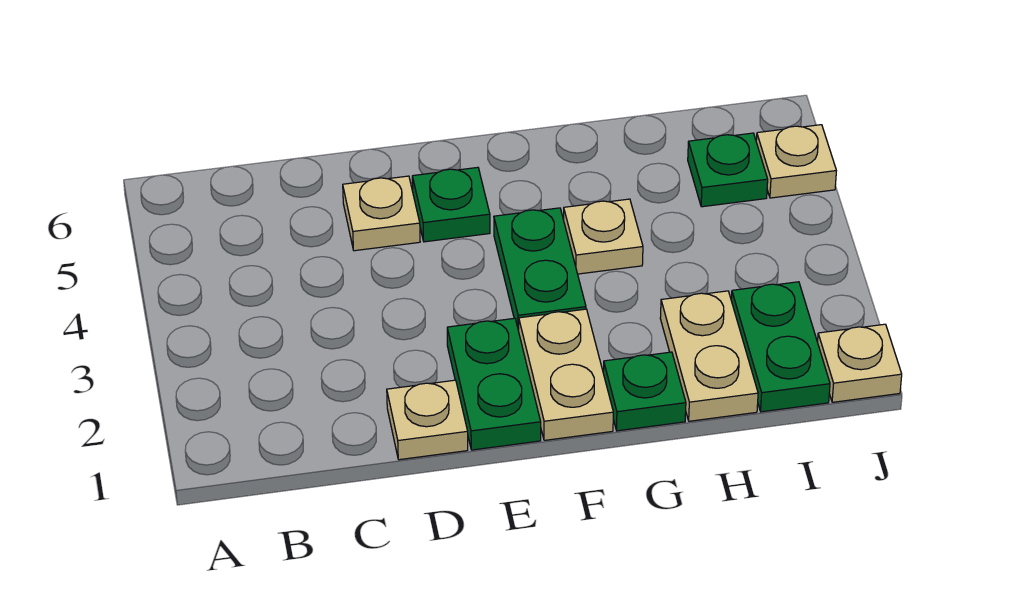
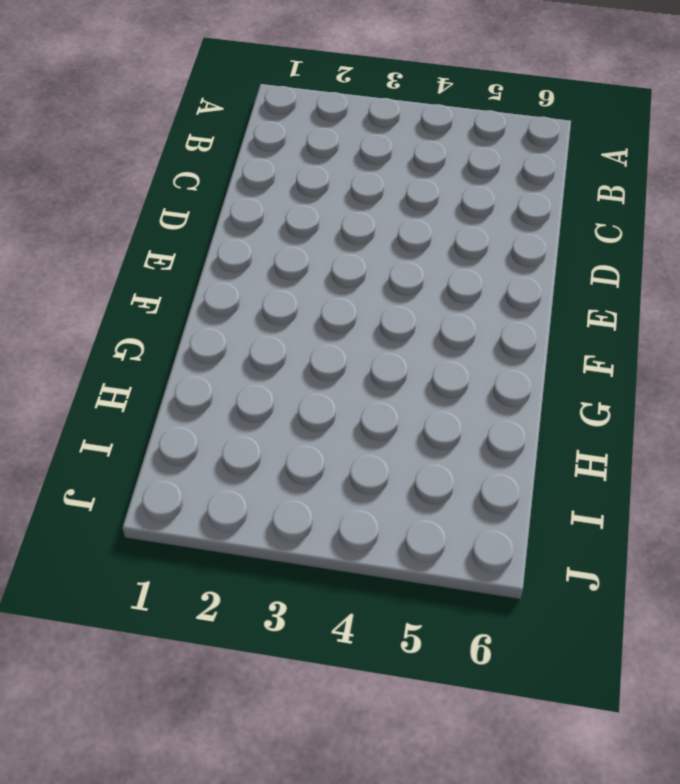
none -> tan 1x1 plate [387,380,468,460]
none -> tan 1x1 plate [343,176,420,251]
none -> green 1x2 plate [447,318,541,450]

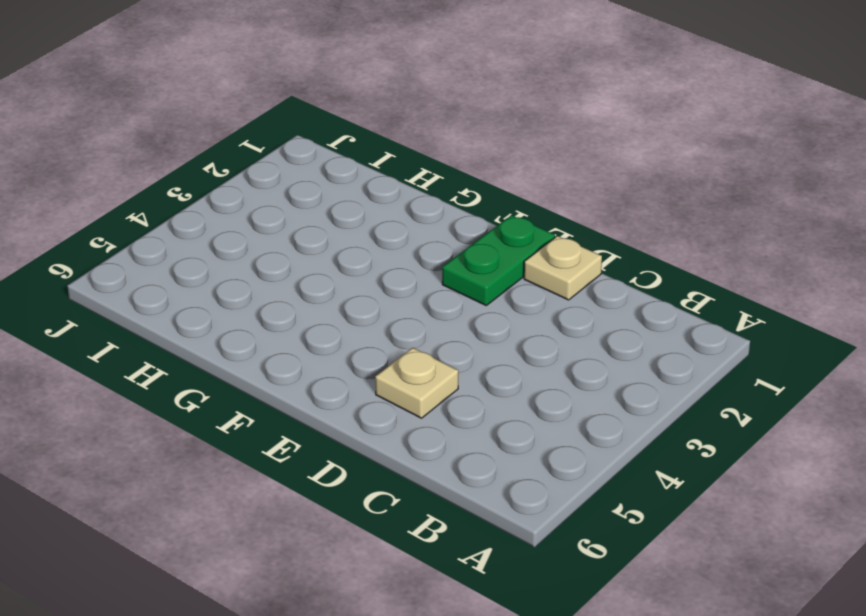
none -> green 1x1 plate [412,167,490,242]
none -> tan 1x2 plate [519,309,613,440]
none -> green 1x2 plate [494,208,586,331]

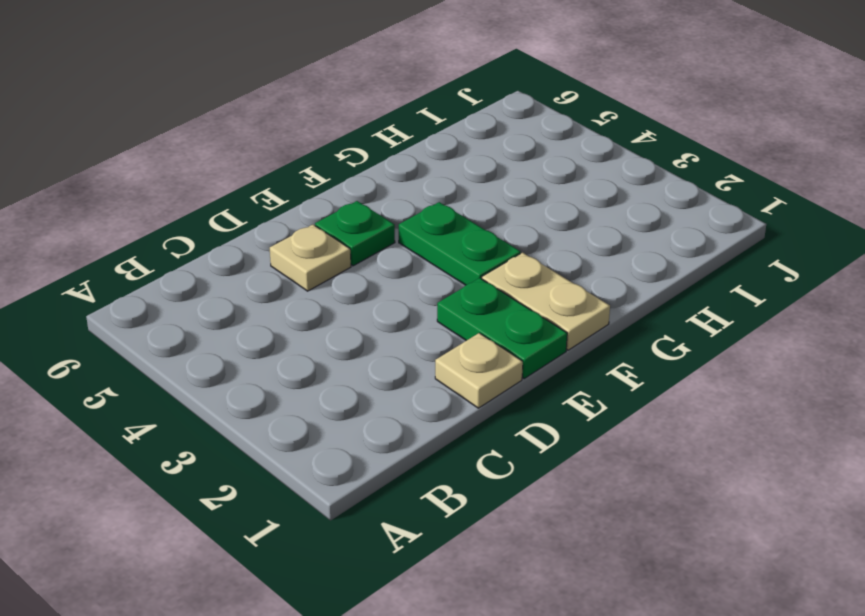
none -> green 1x1 plate [603,352,686,431]
none -> tan 1x1 plate [564,199,643,274]
none -> tan 1x2 plate [660,291,758,421]

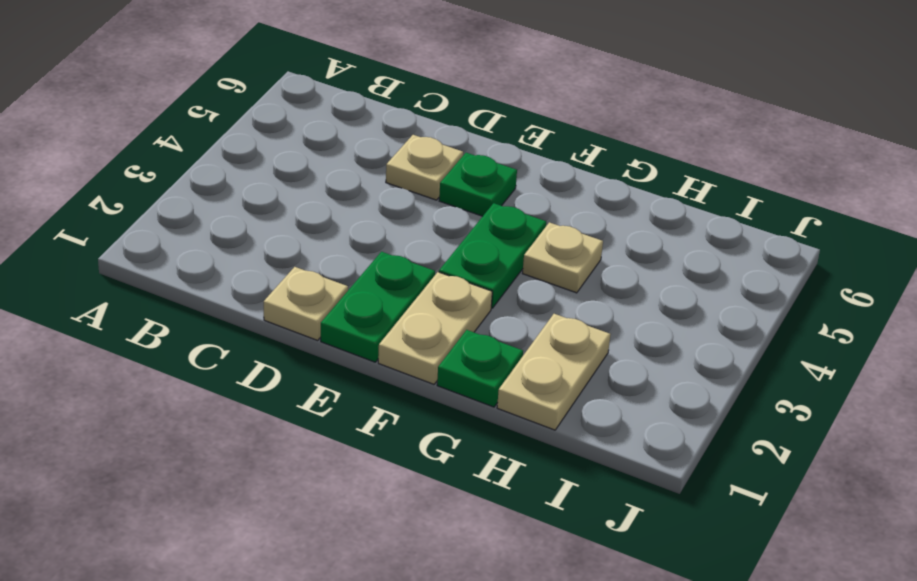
none -> green 1x2 plate [731,282,830,412]
none -> green 1x1 plate [688,133,768,207]
none -> tan 1x1 plate [818,324,902,402]

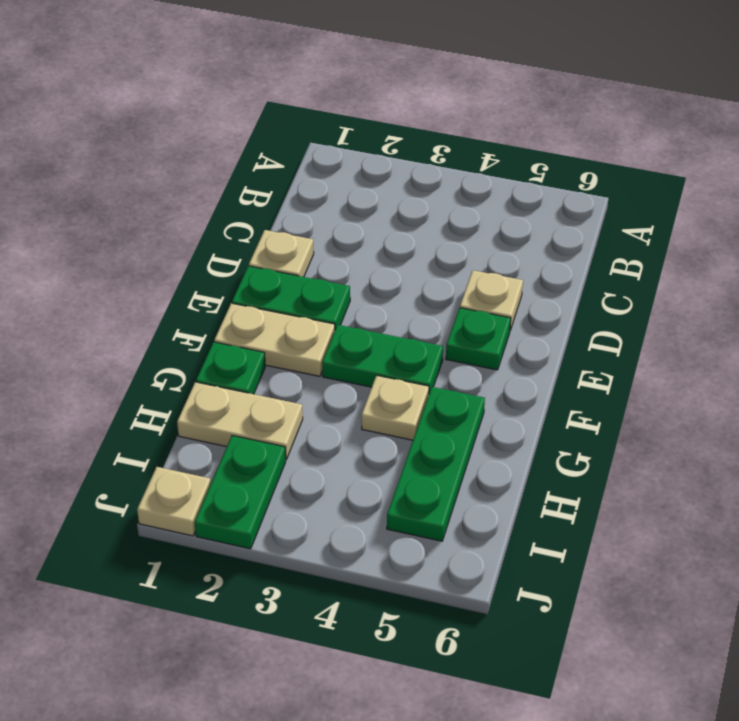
green 1x3 plate [387,387,485,541] -> green 1x1 plate [688,133,768,207]
green 1x2 plate [195,436,286,549] -> green 1x2 plate turned to [731,282,830,412]
none -> tan 1x1 plate [756,125,836,198]

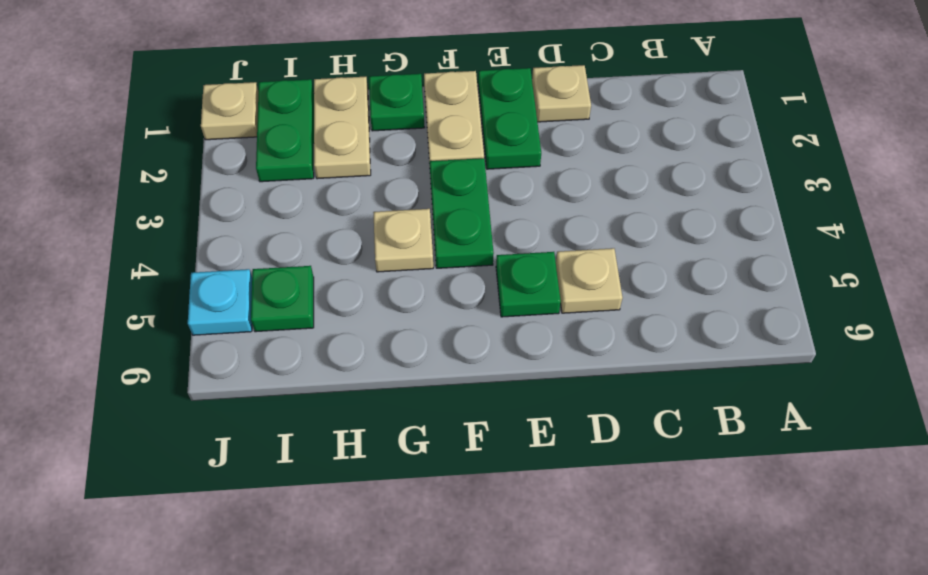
cyan 1x1 plate [188,269,252,335] -> tan 1x1 plate [756,125,836,198]

